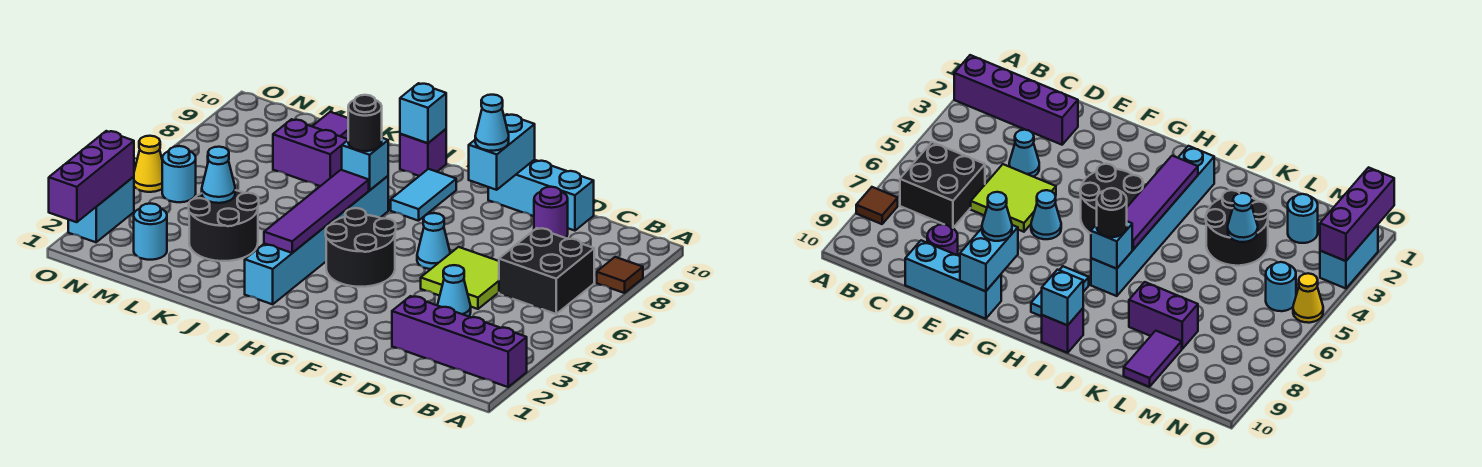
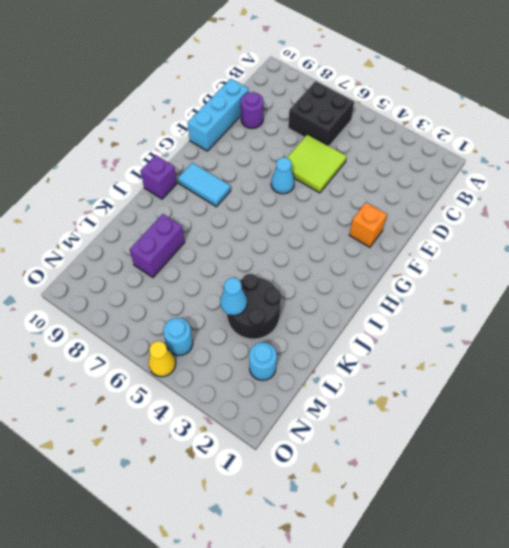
orange 1x1 brick [349,202,387,247] -> none
none -> purple 1x4 brick [392,296,527,387]
none -> brown 1x1 tile [597,257,643,293]
none -> cyan 1x1 cone [438,265,471,316]

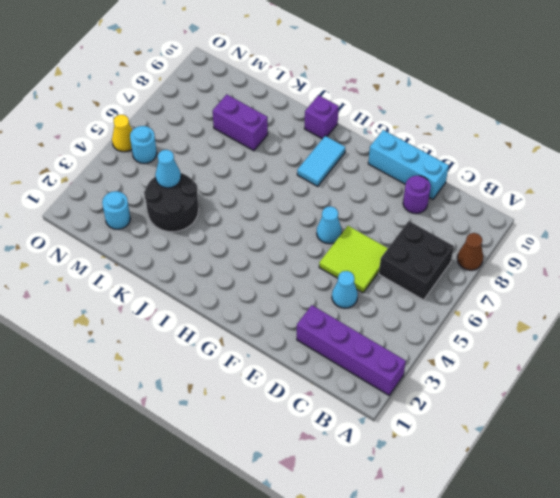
brown 1x1 cone [457,233,483,270] -> brown 1x1 tile [597,257,643,293]
none -> black 2x2 round brick [326,208,396,287]
none -> cyan 1x6 brick [245,176,388,304]
none -> purple 1x2 tile [312,112,348,139]

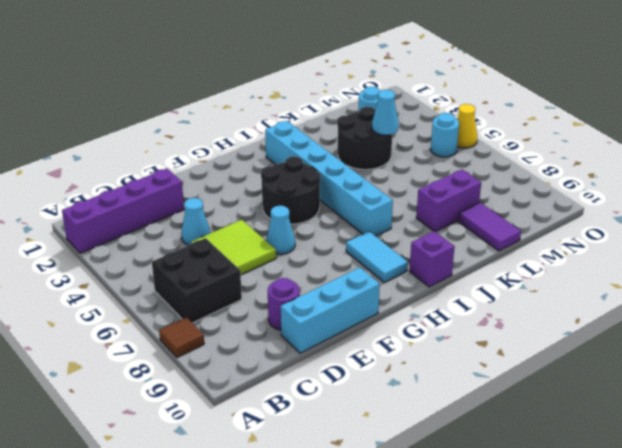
none -> cyan 1x2 brick [68,177,134,242]
none -> cyan 1x2 brick [469,114,535,190]
none -> purple 1x4 tile [264,170,369,253]

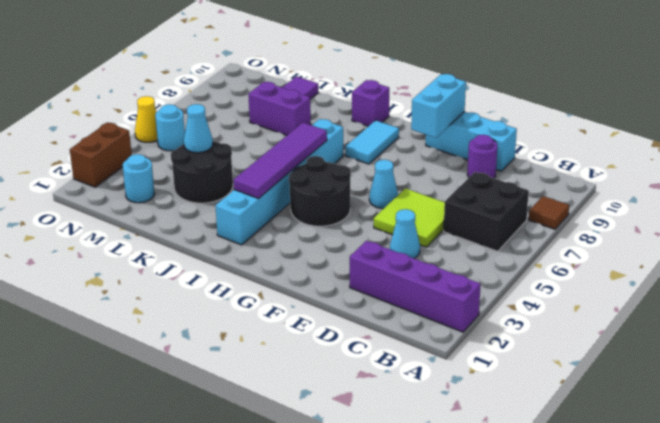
brown 1x2 brick [70,122,132,187] -> cyan 1x2 brick [68,177,134,242]
none -> cyan 1x1 brick [342,138,388,190]
none -> cyan 1x1 brick [400,83,446,143]
none -> purple 1x3 brick [49,131,134,222]

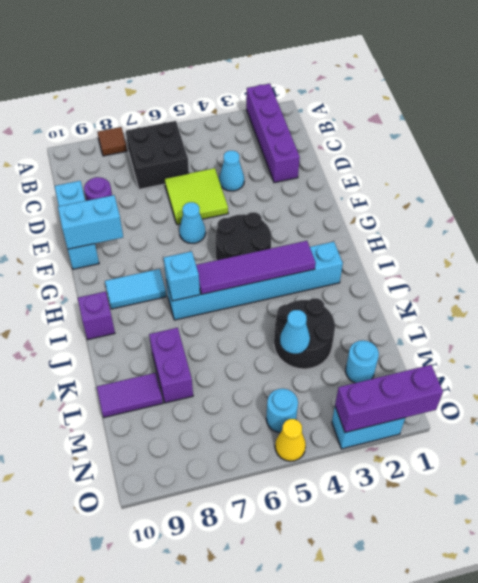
none -> cyan 1x1 brick [400,83,446,143]
none -> cyan 1x1 cone [475,95,509,151]
none -> black 1x1 round brick [348,95,382,151]

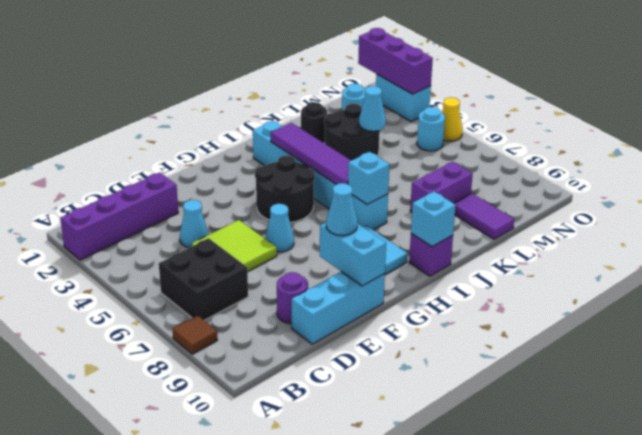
black 1x1 round brick [301,102,327,143] -> black 1x1 round brick moved to [348,95,382,151]

